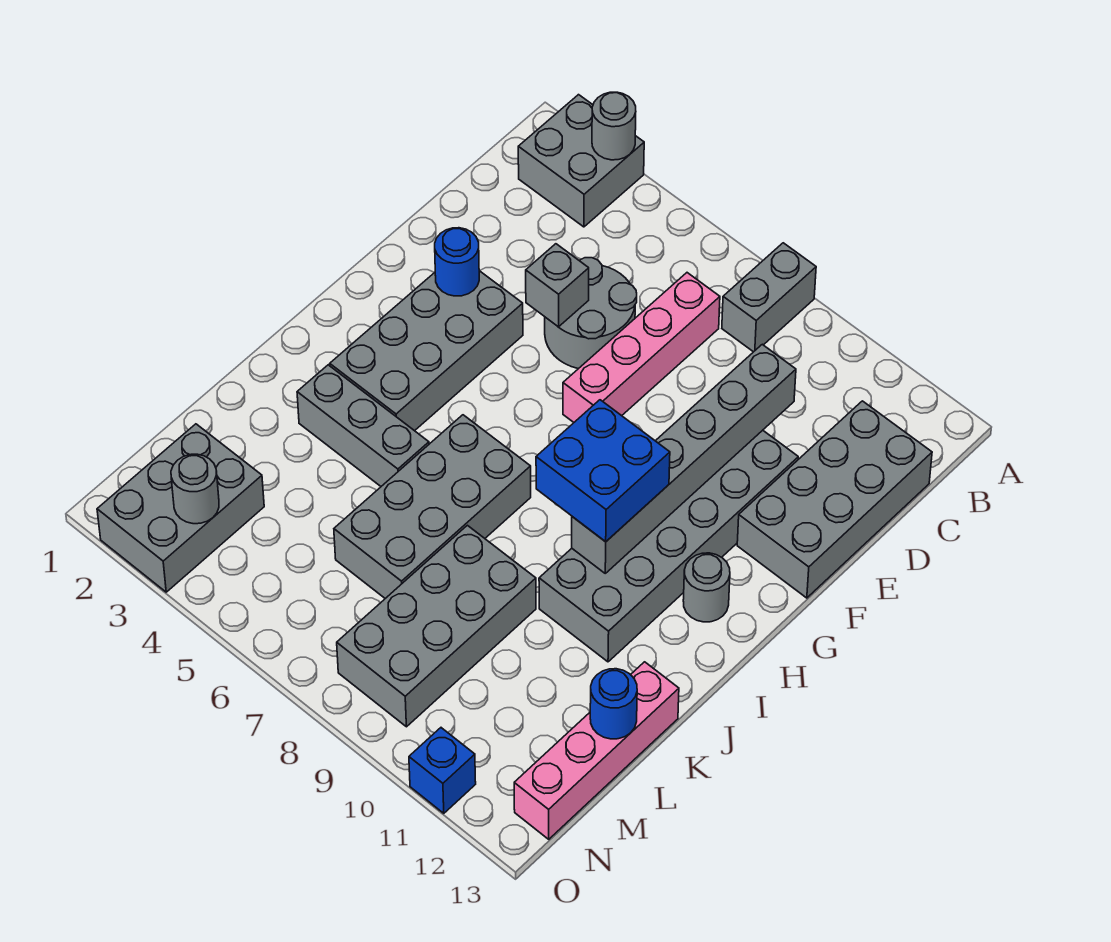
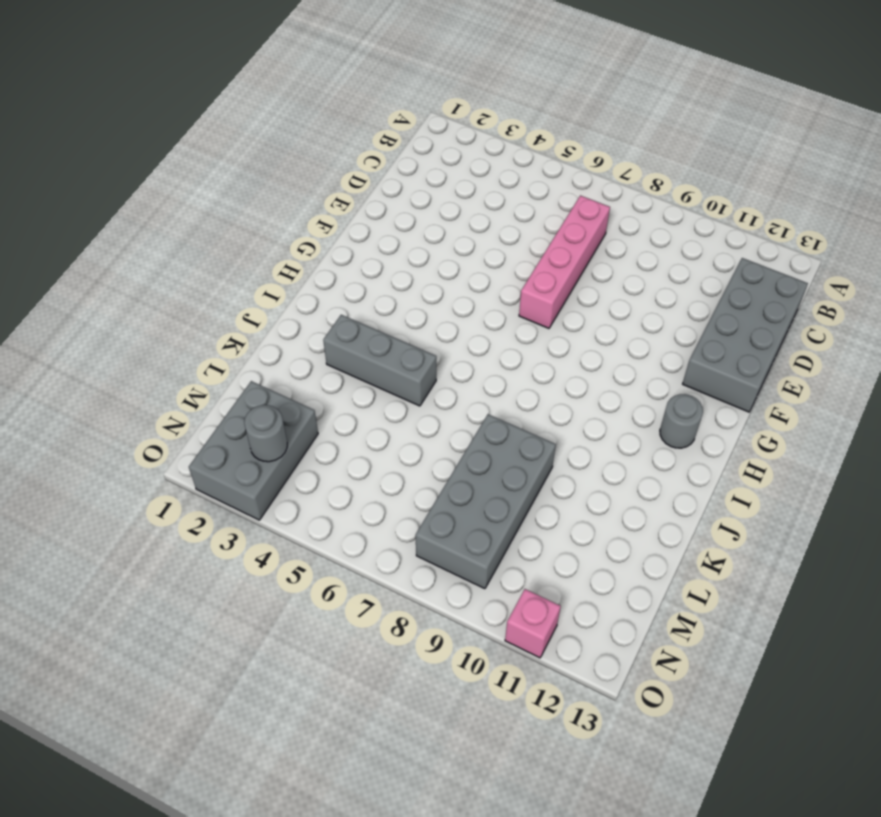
pink 1x1 brick [505,589,561,658] -> blue 1x1 brick [409,728,476,813]
none -> grey 2x2 brick [518,95,644,227]
none -> grey 1x2 brick [722,243,816,352]
none -> grey 2x2 round brick [545,258,637,369]

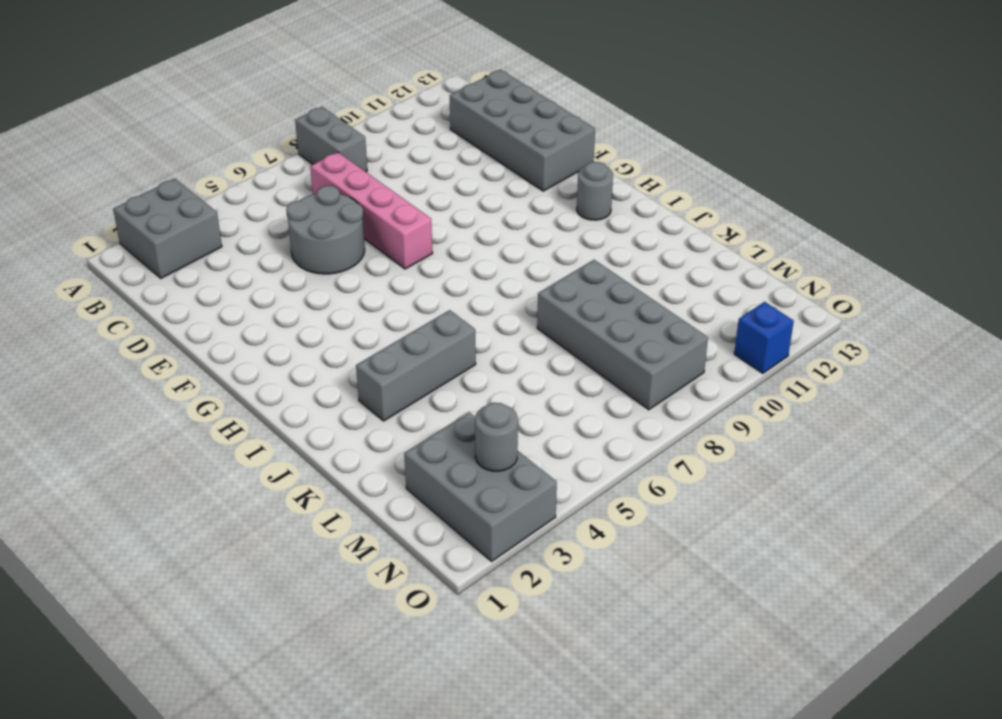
none -> grey 2x6 brick [539,430,798,662]
none -> grey 2x4 brick [330,271,523,431]
none -> grey 2x4 brick [334,415,531,598]

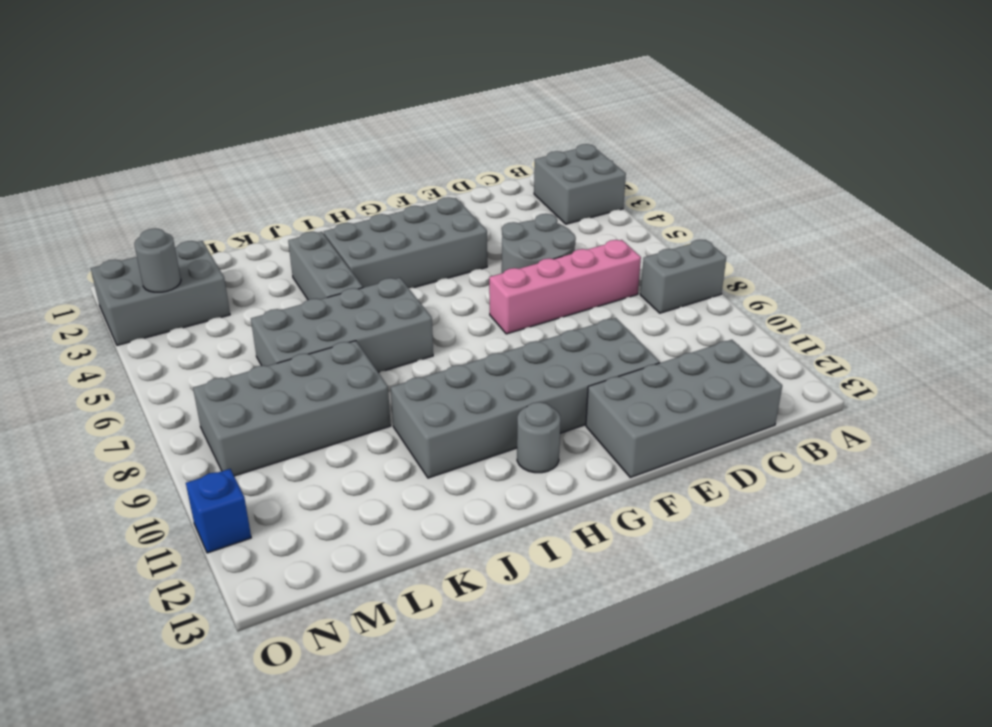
none -> pink 1x4 brick [514,662,679,839]
none -> grey 1x1 round brick [592,92,636,160]
none -> grey 1x6 brick [572,344,796,573]

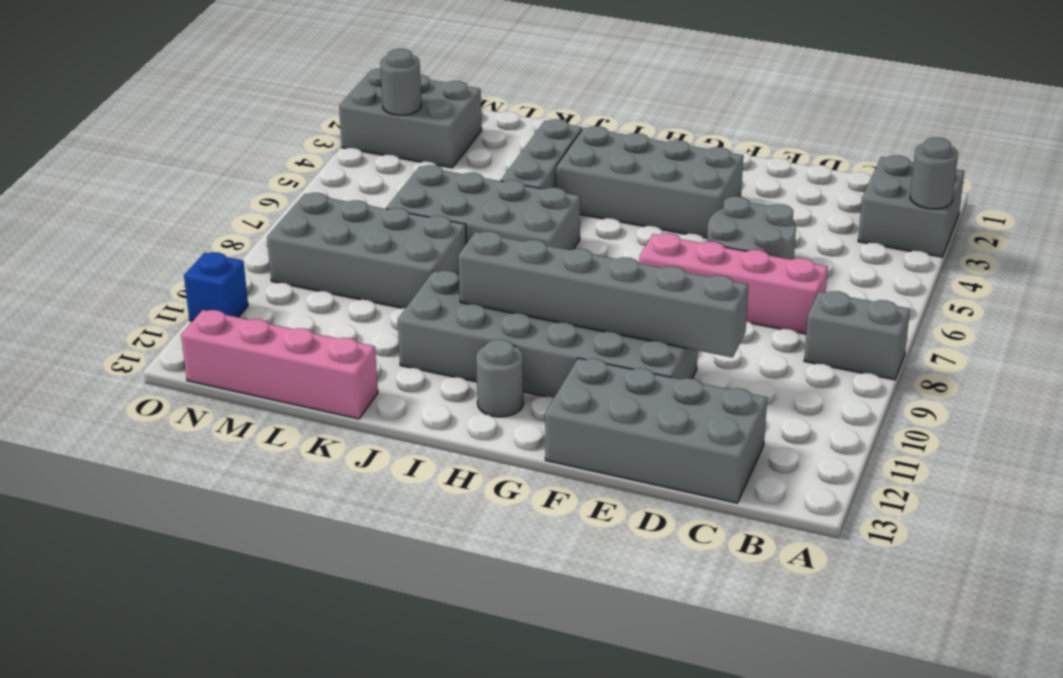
none -> grey 1x1 brick [526,244,589,327]
none -> blue 1x1 round brick [435,228,479,296]
none -> blue 1x1 round brick [590,669,637,739]

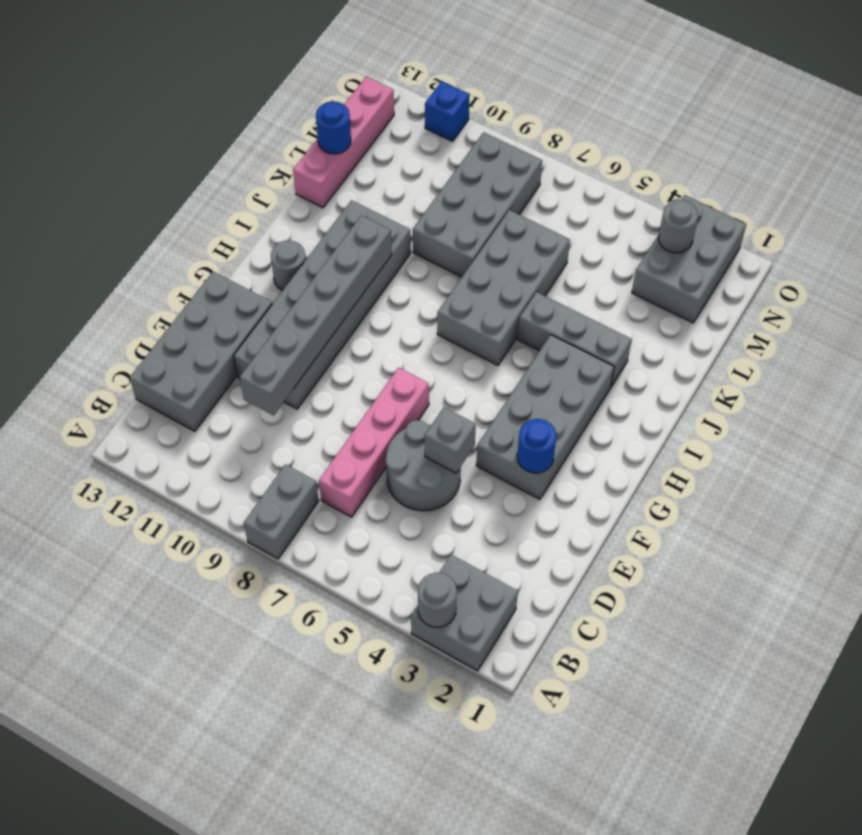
none -> blue 2x2 brick [536,400,670,542]

